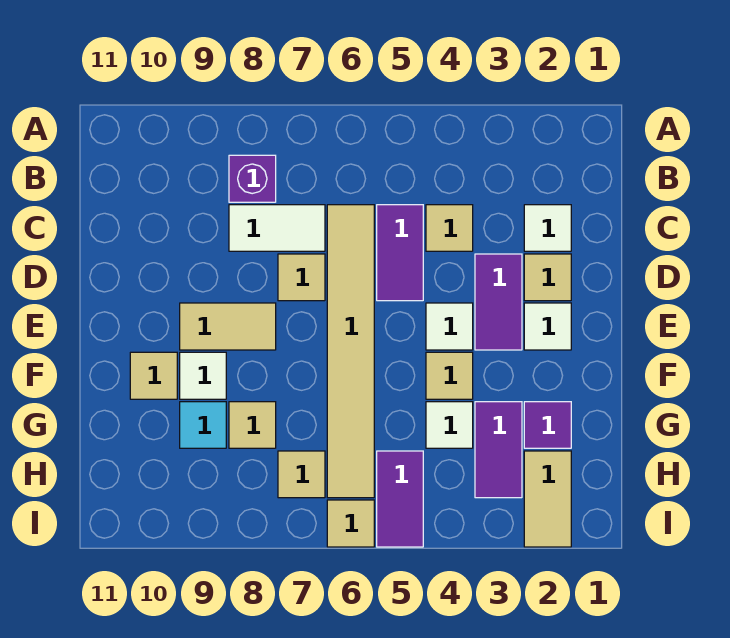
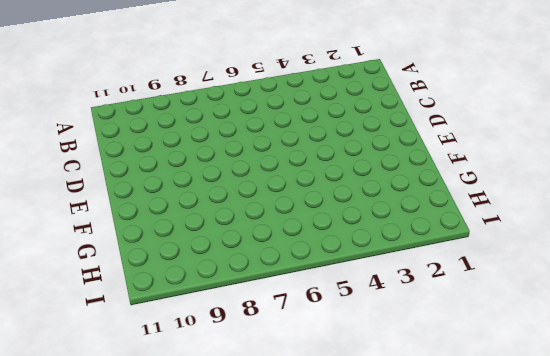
none -> purple 1x1 brick [229,155,276,202]
none -> white 1x1 tile [524,205,571,251]
none -> tan 1x1 tile [426,205,473,251]

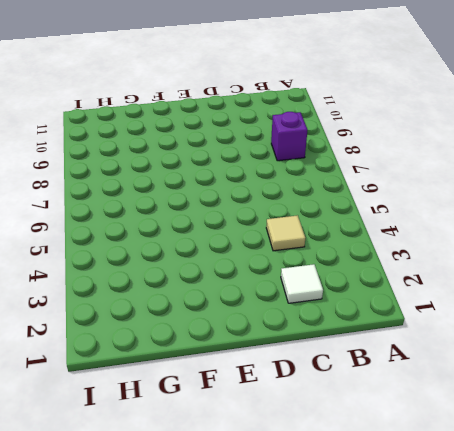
none -> purple 1x2 tile [377,205,423,301]
none -> tan 1x6 tile [327,205,374,498]
none -> white 1x2 tile [229,205,325,251]

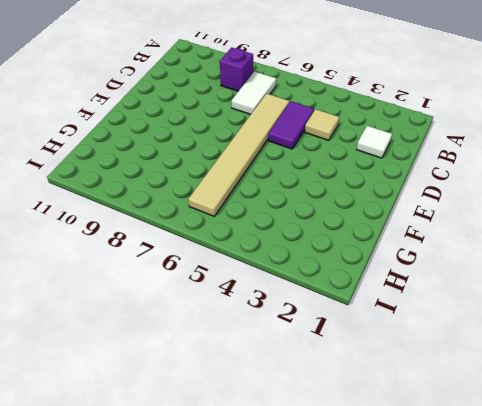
white 1x2 tile [232,71,276,114] -> white 1x2 tile turned to [229,205,325,251]
none -> tan 1x1 tile [524,254,571,301]
none -> purple 1x2 tile [475,254,522,350]
none -> tan 1x1 tile [278,254,325,301]

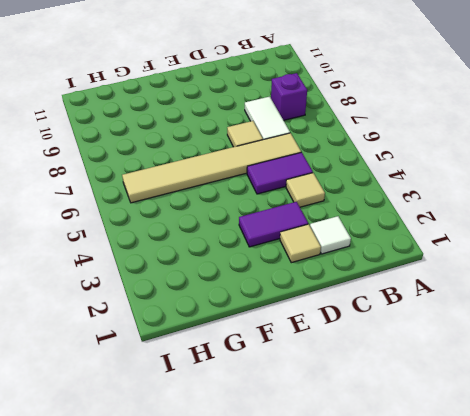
none -> white 1x1 tile [524,303,571,350]
none -> white 1x1 tile [426,303,473,350]
none -> tan 1x2 tile [180,303,276,350]

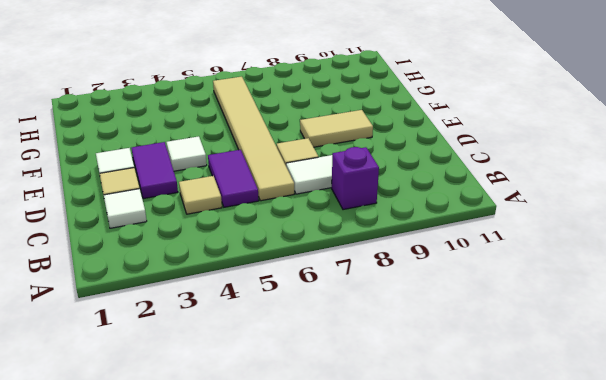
none -> tan 1x1 tile [426,352,473,399]
none -> white 1x1 tile [180,352,226,399]
none -> tan 1x1 tile [130,352,177,399]

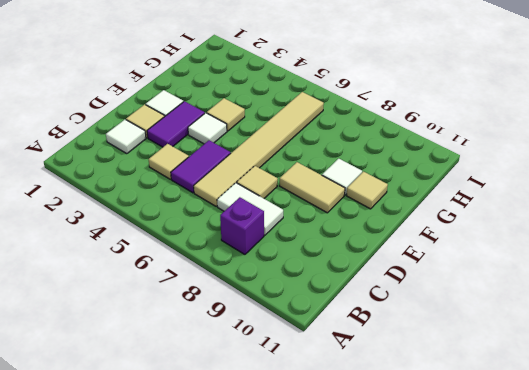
none -> purple 1x1 tile [524,402,571,448]
none -> purple 1x2 tile [475,402,522,498]
none -> white 1x1 tile [426,402,473,448]

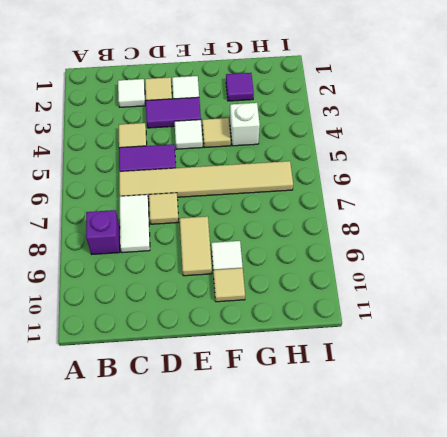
white 1x1 brick [230,103,260,146] -> white 1x1 tile [426,402,473,448]
none -> purple 1x2 tile [475,402,522,498]
none -> tan 1x1 tile [229,402,276,448]
none -> cyan 1x1 tile [180,402,226,448]

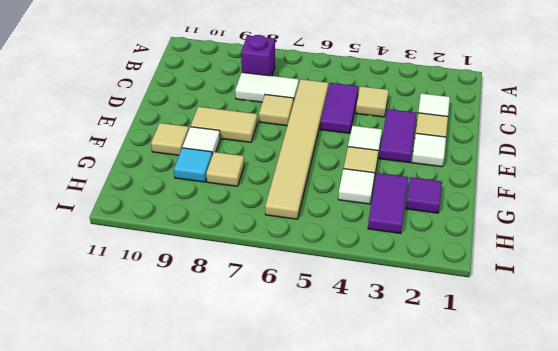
none -> tan 1x2 tile [524,451,571,547]
none -> purple 1x2 tile [377,451,423,547]
none -> tan 1x1 tile [278,451,325,498]

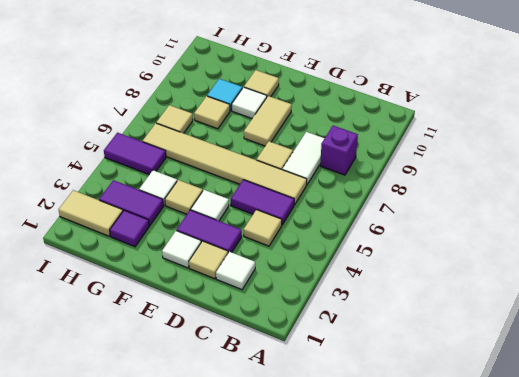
none -> tan 1x1 tile [327,500,374,547]

